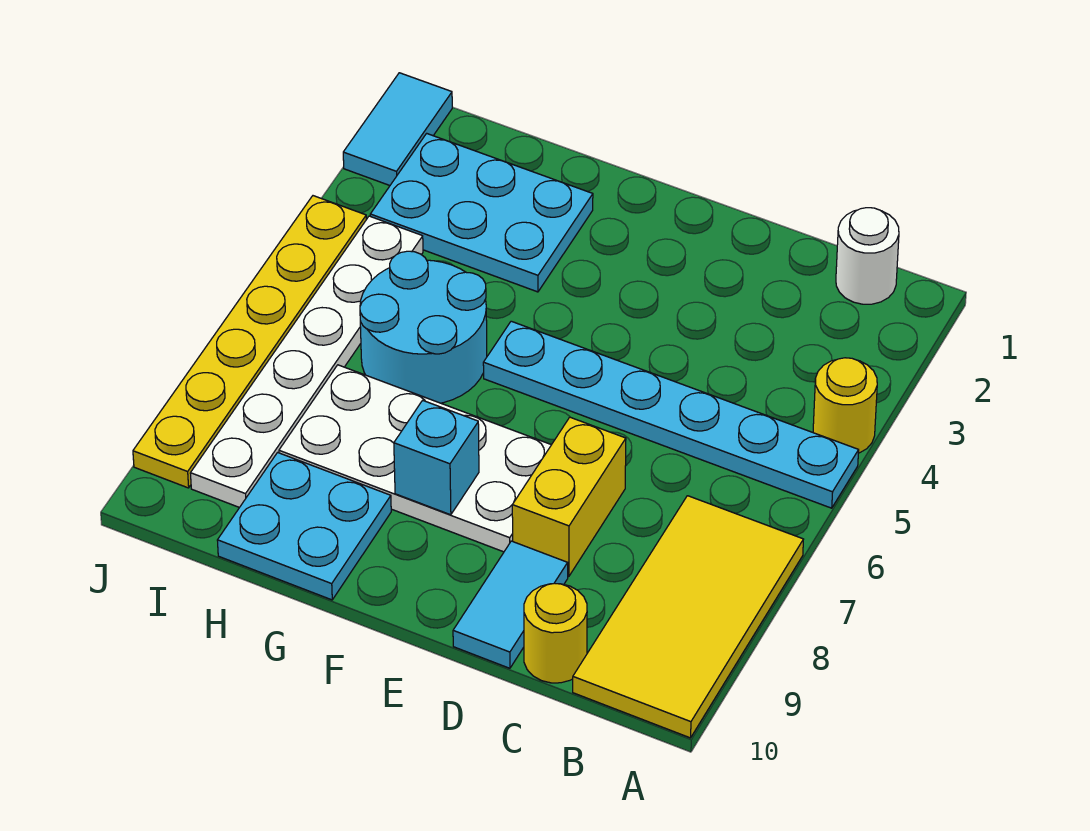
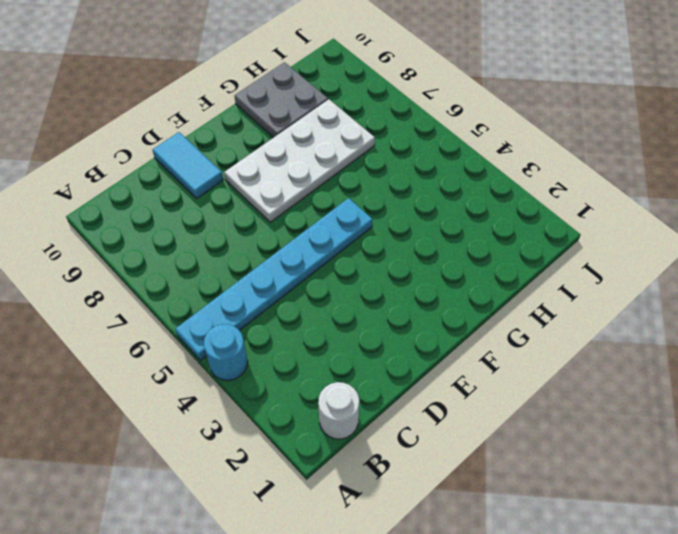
cyan 1x1 round brick [204,324,247,380] -> yellow 1x1 round brick [813,358,877,453]
grey 2x2 plate [235,62,328,138] -> cyan 2x2 plate [217,453,391,600]
none -> yellow 2x4 tile [573,496,803,738]
none -> yellow 1x1 round brick [524,583,587,683]
none -> yellow 1x2 brick [512,417,626,576]

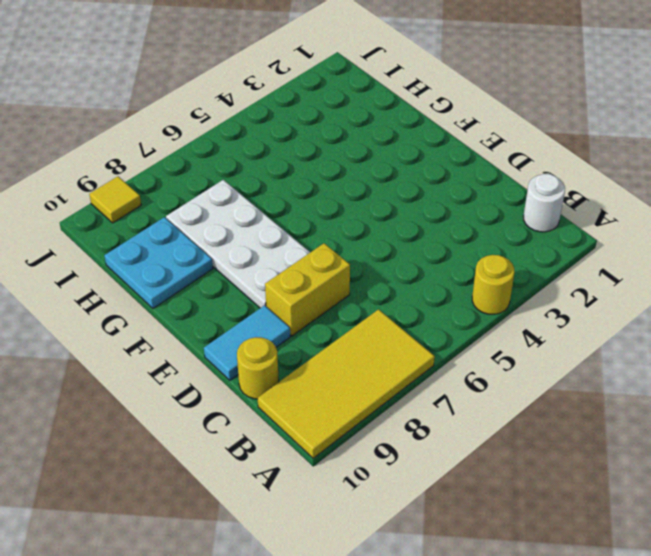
yellow 1x1 tile [89,177,141,223] -> yellow 1x6 plate [133,196,366,488]
none -> cyan 1x6 plate [483,321,859,508]
none -> cyan 2x3 plate [370,133,593,292]
none -> cyan 2x2 round brick [360,251,487,403]

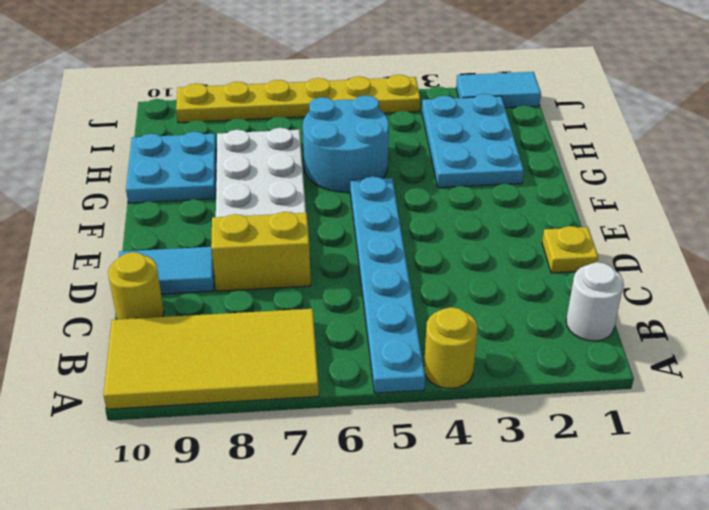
yellow 1x1 plate [542,226,598,273] -> none
none -> white 1x6 plate [190,216,423,507]
none -> cyan 1x1 brick [394,400,479,515]

